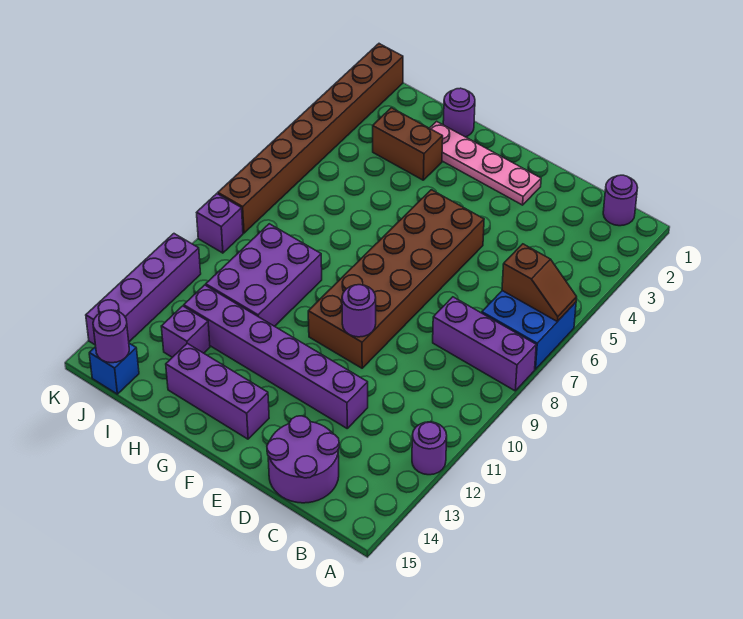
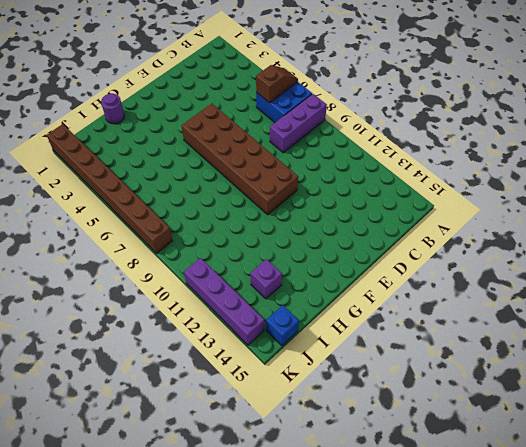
none -> purple 1x1 round brick [412,422,447,475]
none -> purple 1x1 round brick [603,175,638,226]
none -> purple 2x2 round brick [267,416,339,503]

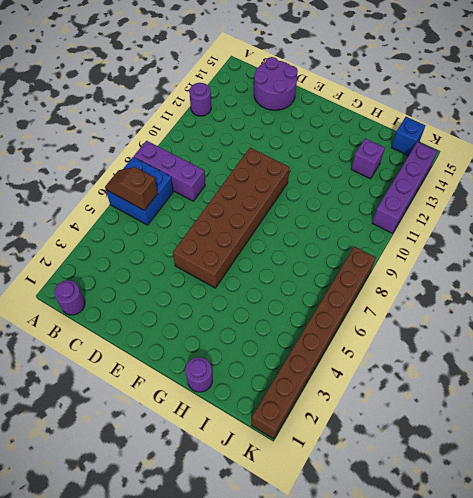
none -> purple 1x6 brick [184,285,368,428]
none -> pink 1x4 plate [430,121,541,205]
none -> purple 1x3 brick [166,343,269,439]

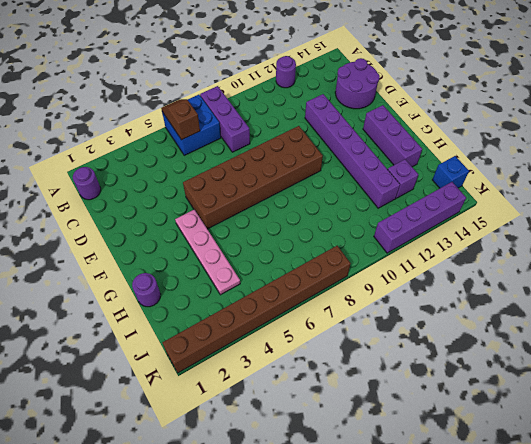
pink 1x4 plate [175,209,240,295] -> pink 1x4 plate moved to [430,121,541,205]
none -> brown 1x2 brick [373,108,443,180]
none -> purple 2x3 brick [206,224,322,326]
none -> purple 1x1 brick [197,194,243,253]

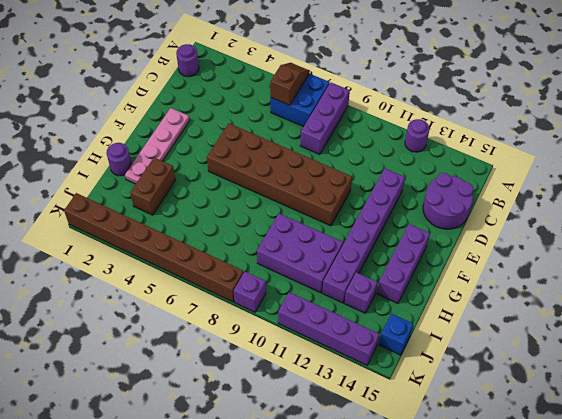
none -> purple 1x1 round brick [342,285,376,337]
none -> purple 1x1 round brick [93,310,129,363]

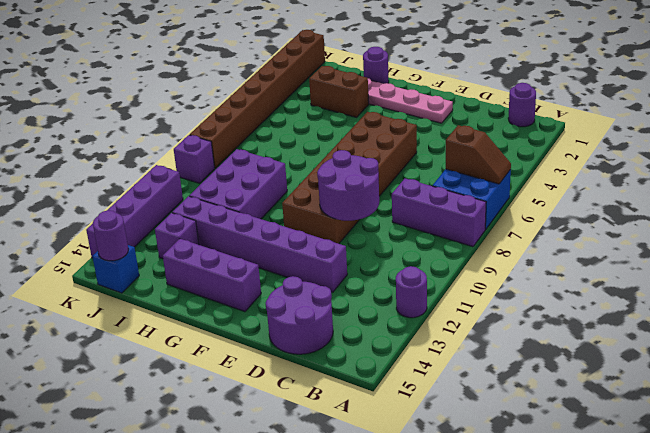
purple 2x2 round brick [317,150,379,221] -> purple 1x1 round brick [342,285,376,337]

